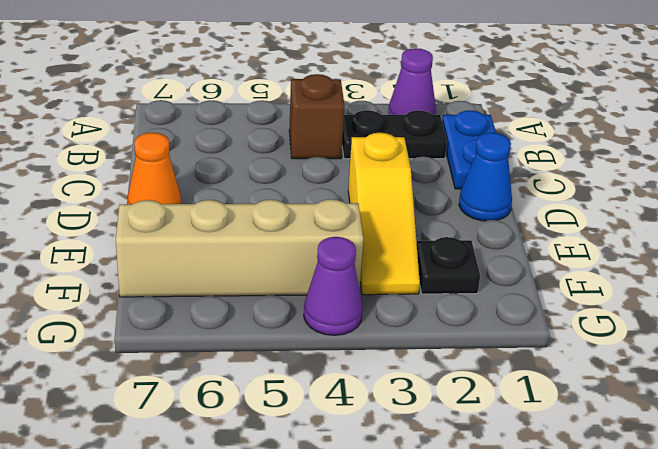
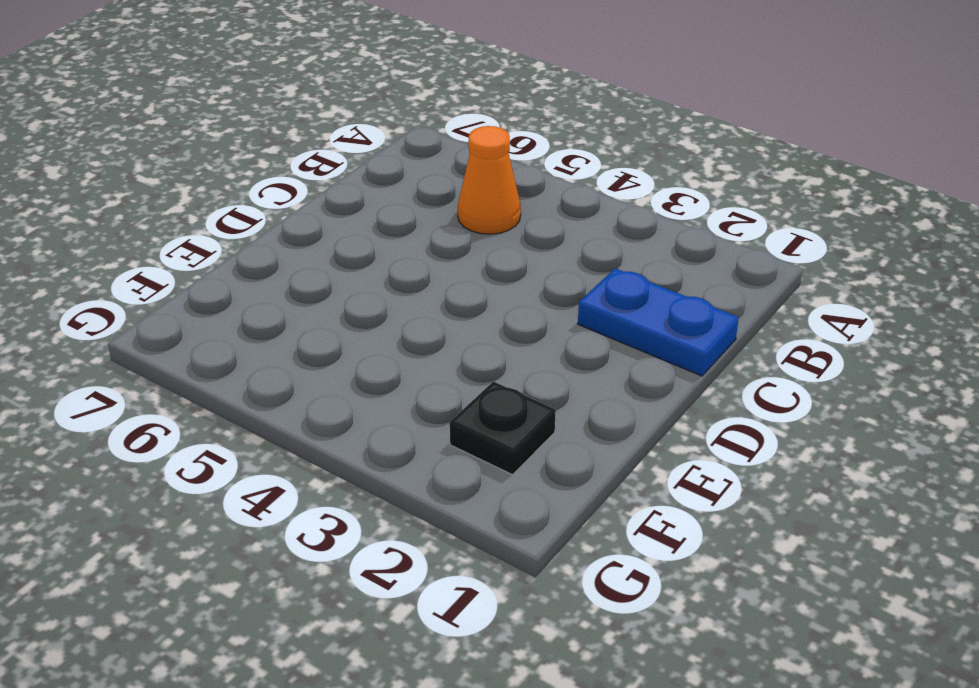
orange 1x1 cone [458,126,521,234] -> orange 1x1 cone moved to [127,133,181,204]
blue 1x2 plate [578,269,739,376] -> blue 1x2 plate turned to [442,110,496,189]
none -> purple 1x1 cone [388,48,436,115]
none -> black 1x2 plate [342,110,447,159]

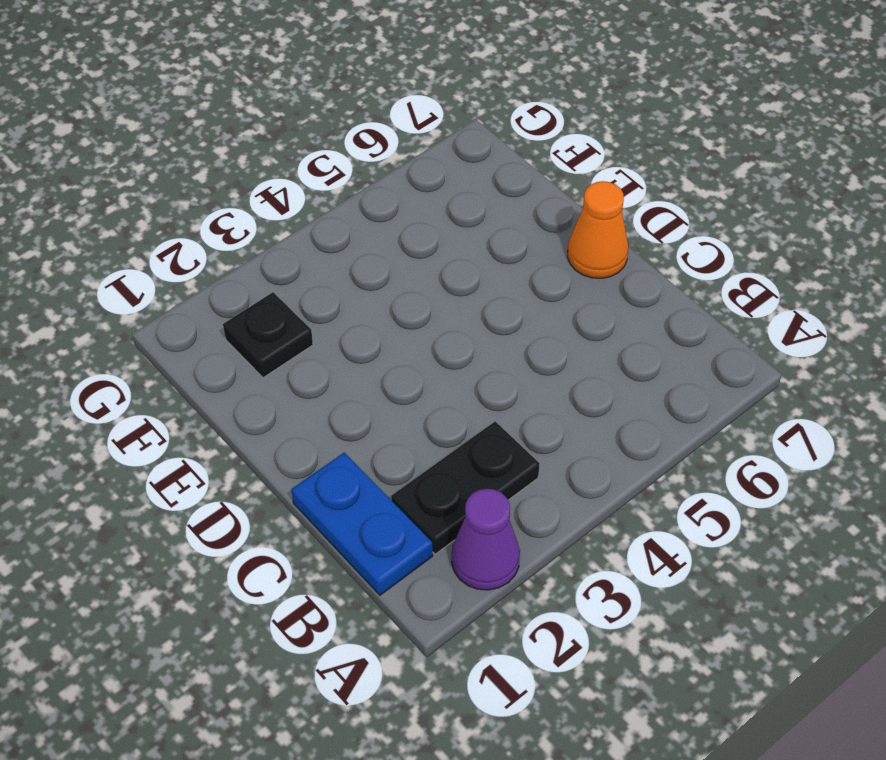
none -> brown 1x1 brick [289,74,345,159]
none -> blue 1x1 cone [459,133,512,221]

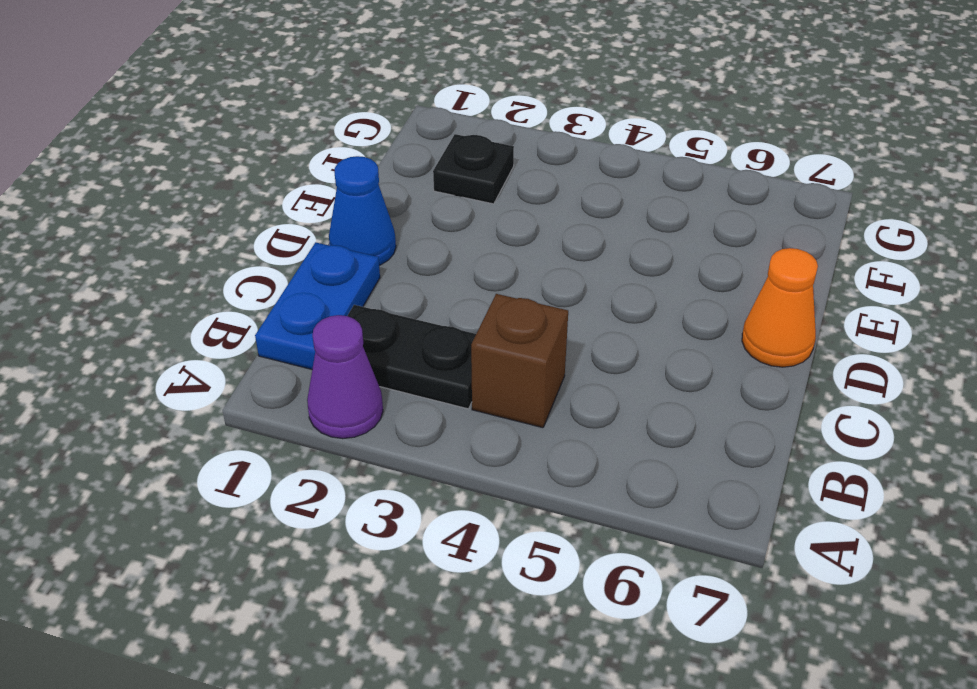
none -> yellow 1x3 slope [348,133,420,295]
none -> tan 1x4 brick [116,199,363,297]

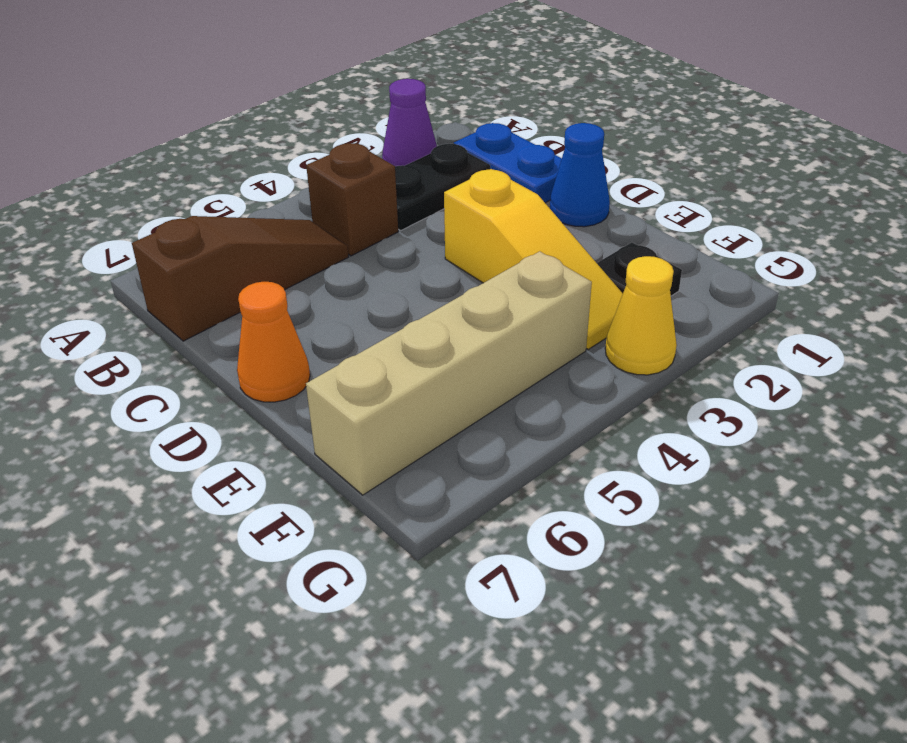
brown 1x3 slope [132,216,348,341] -> none
yellow 1x1 cone [605,256,677,375] -> none
none -> purple 1x1 cone [304,237,363,335]

